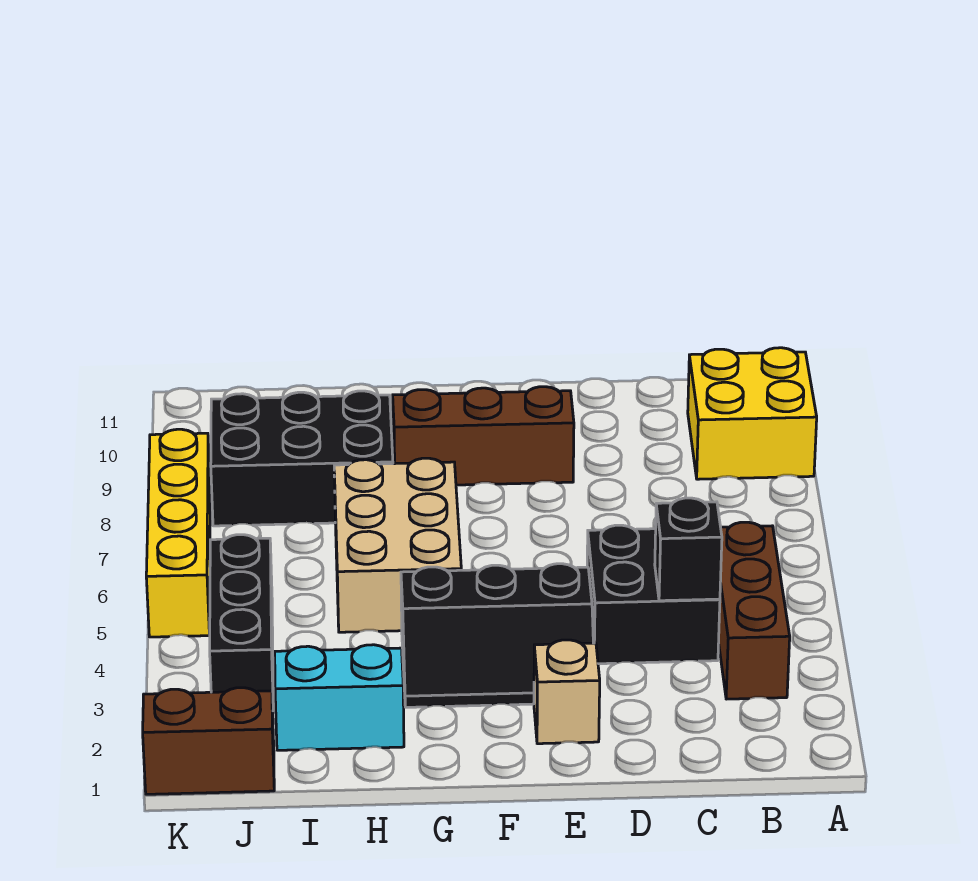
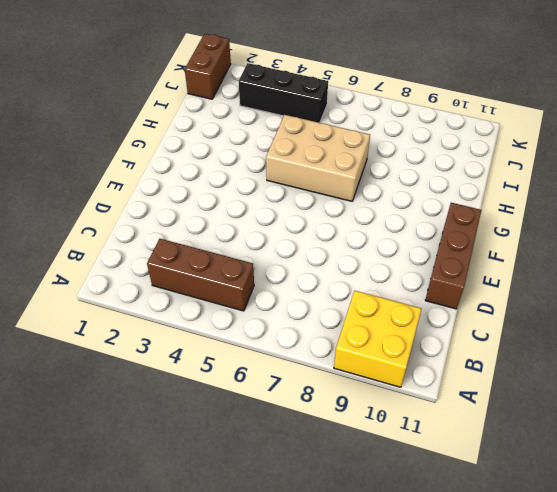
brown 1x3 brick [425,203,481,309] -> brown 1x3 brick moved to [393,387,574,485]
none -> black 2x2 brick [587,525,720,664]
none -> tan 1x1 brick [534,640,600,744]
none -> black 2x3 slope [401,564,593,707]

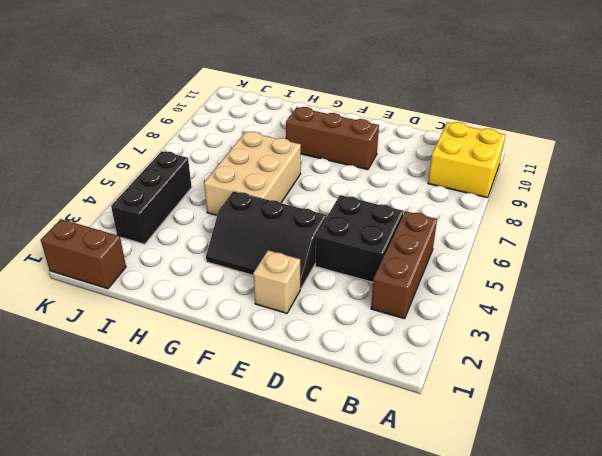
none -> cyan 1x2 brick [275,645,404,750]
none -> black 2x3 brick [211,391,393,526]
none -> yellow 1x4 brick [146,429,210,637]

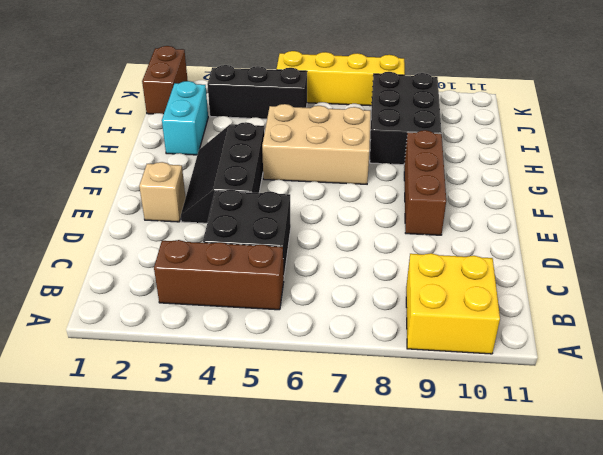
none -> black 1x1 brick [655,498,722,601]

